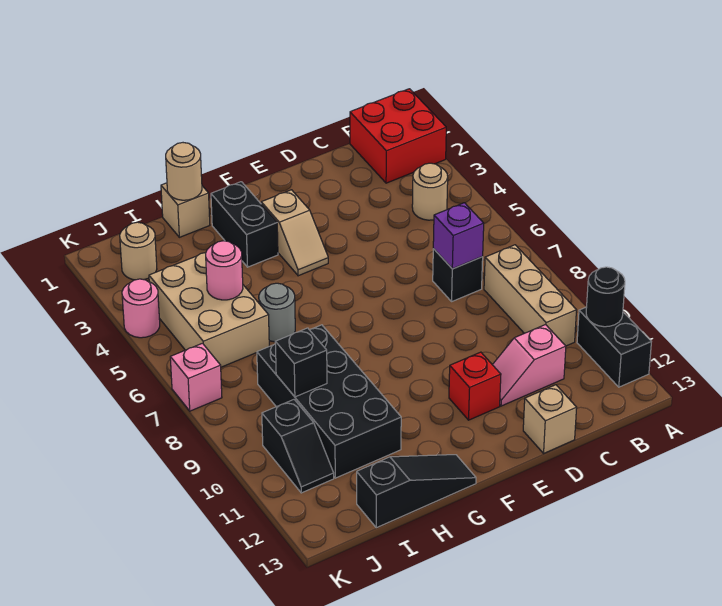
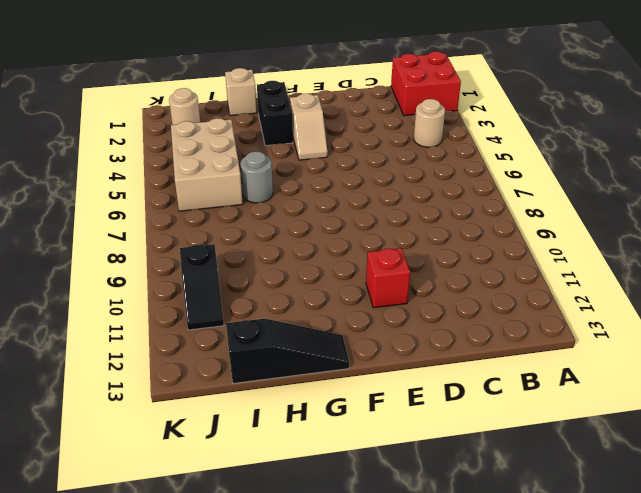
none -> black 1x2 brick [577,307,651,387]
none -> tan 1x3 brick [484,245,577,346]
none -> black 1x1 brick [433,249,483,301]

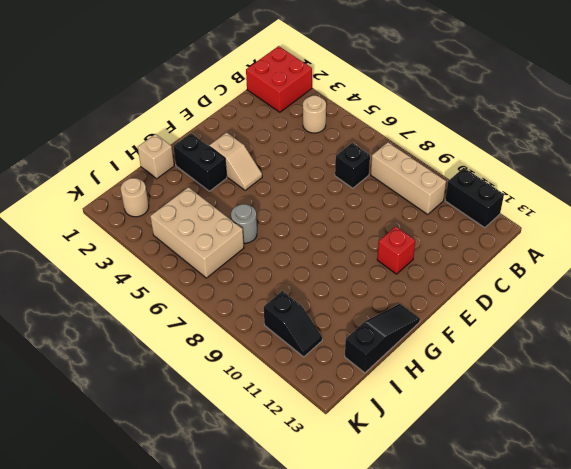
none -> pink 1x2 slope [493,325,566,406]
none -> tan 1x1 brick [523,385,577,453]
none -> black 2x4 brick [257,325,401,478]

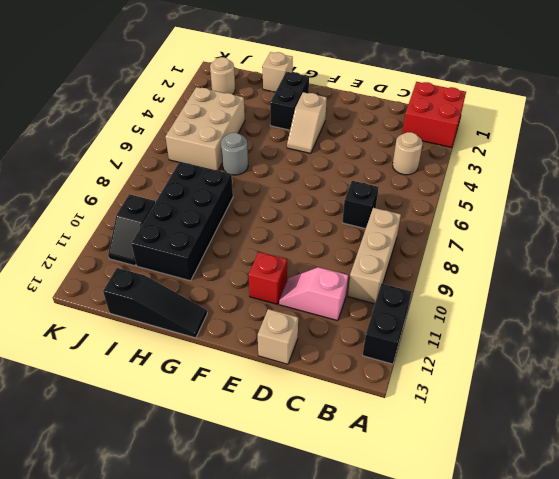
none -> pink 1x1 round brick [122,279,160,338]
none -> pink 1x1 brick [170,343,222,411]
none -> black 1x1 round brick [586,267,625,327]

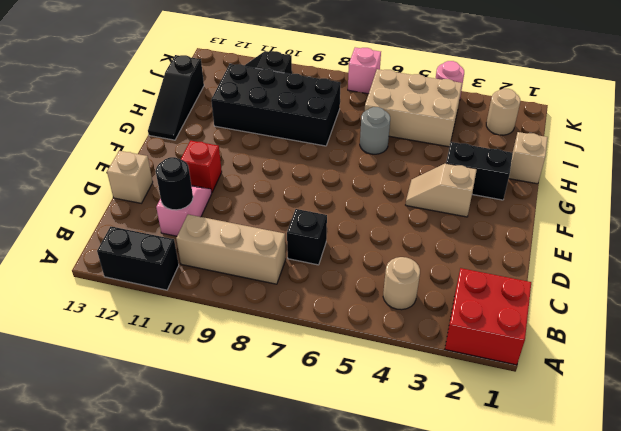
black 1x1 round brick [156,157,193,210] -> black 1x1 round brick moved to [586,267,625,327]
none -> purple 1x1 brick [433,203,484,269]
none -> tan 1x1 round brick [166,143,202,200]
none -> pink 1x1 round brick [206,241,243,300]

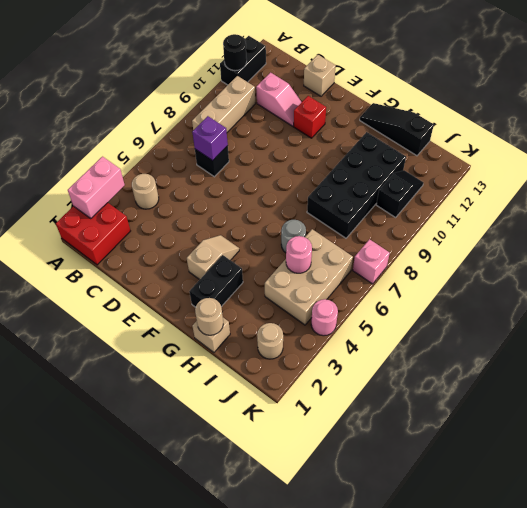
pink 1x2 brick [68,157,125,218] -> none
none -> black 1x1 brick [275,328,327,397]

